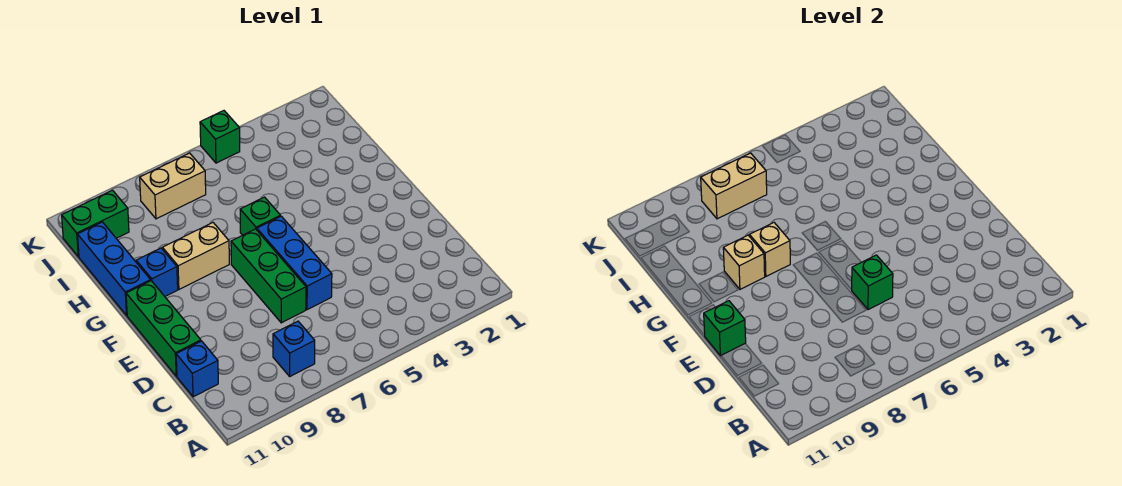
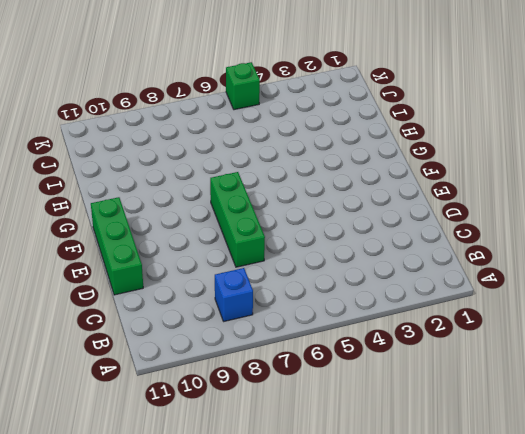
none -> blue 1x1 brick [176,341,218,397]
none -> blue 1x3 brick [257,216,332,310]
none -> green 1x1 brick [240,197,281,235]

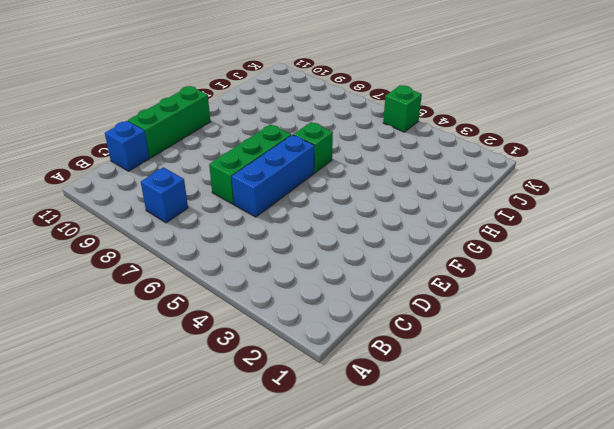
none -> tan 1x2 brick [162,223,229,289]
none -> blue 1x1 brick [136,248,178,296]
none -> blue 1x3 brick [78,222,151,315]

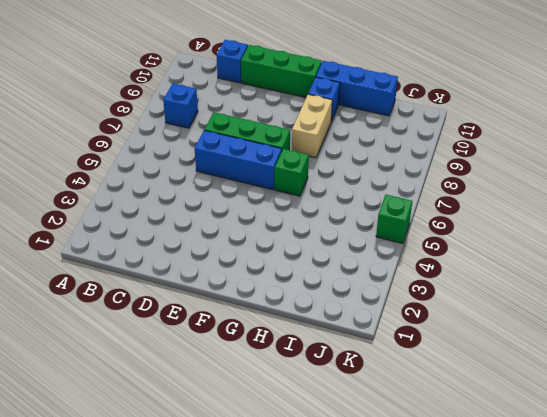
none -> tan 1x2 brick [140,153,206,219]
none -> green 1x2 brick [62,190,129,257]
none -> green 1x1 brick [852,255,893,310]

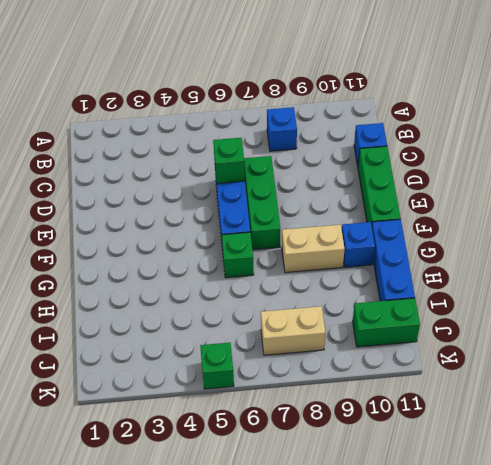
none -> green 1x1 brick [704,301,746,356]
none -> tan 1x1 brick [750,223,790,276]
none -> tan 1x1 brick [723,235,765,289]

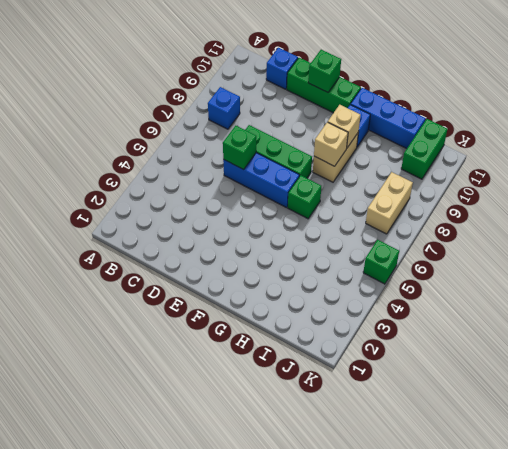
none -> tan 1x2 brick [701,153,767,219]

